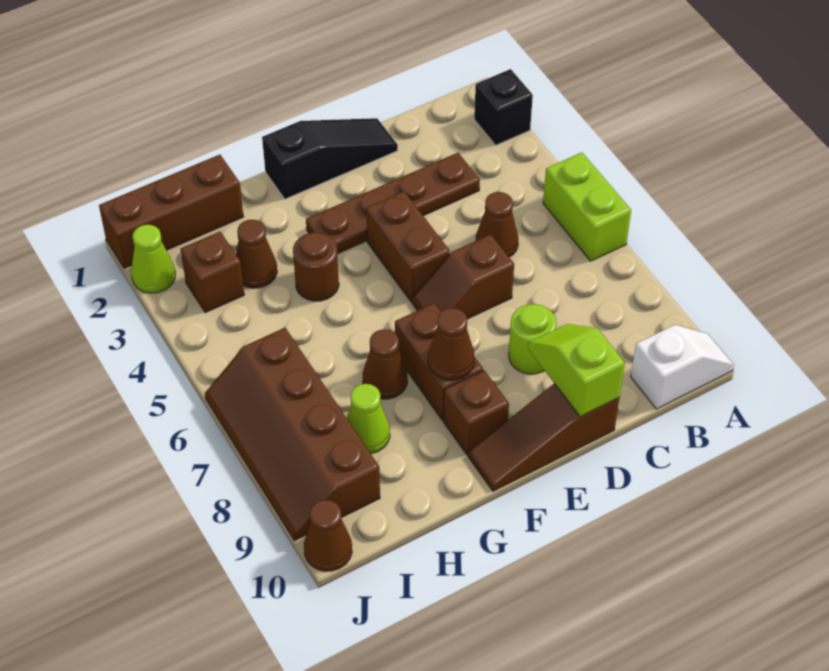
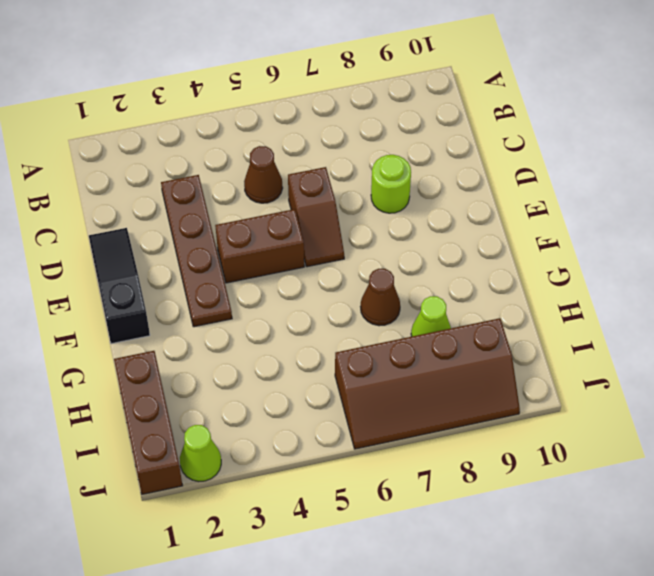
none -> black 1x1 brick [474,69,533,145]
none -> lime 1x2 brick [543,152,631,261]
none -> white 1x2 slope [631,325,734,409]

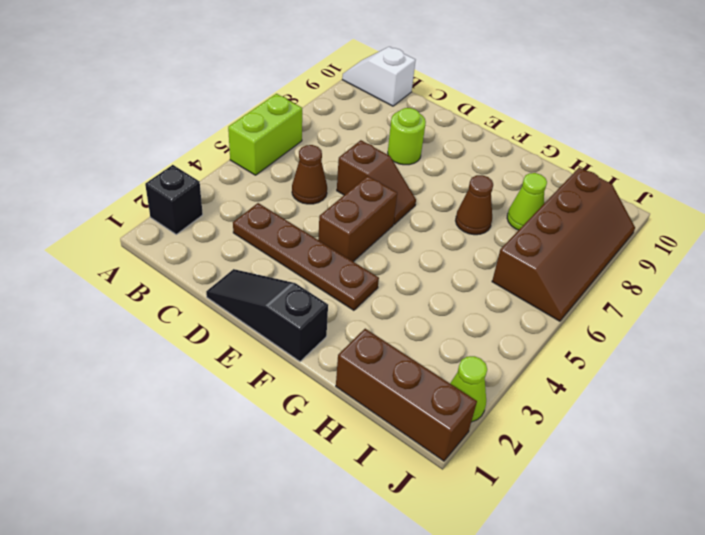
none -> brown 1x3 slope [468,384,619,491]
none -> brown 1x2 brick [395,303,483,420]
none -> brown 1x1 brick [443,370,509,455]

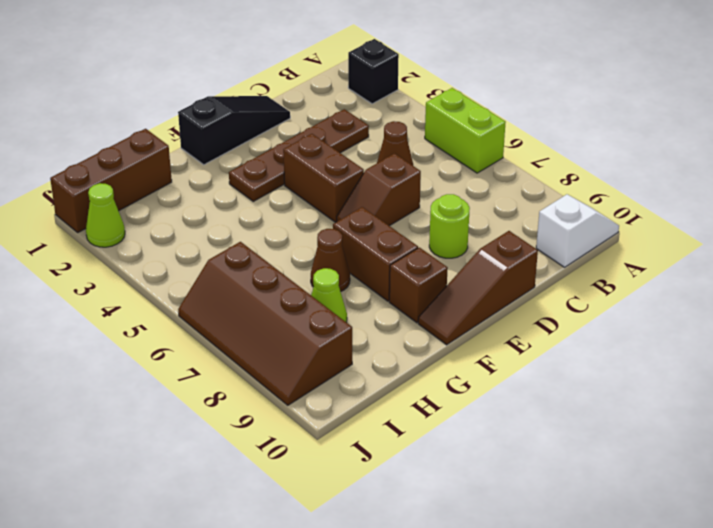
none -> brown 1x1 round brick [293,232,339,301]
none -> brown 1x1 cone [236,220,277,288]
none -> brown 1x1 brick [181,232,244,313]

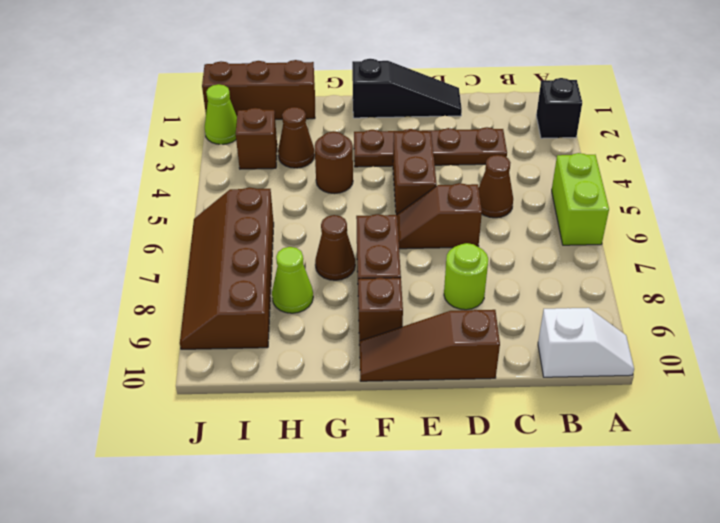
none -> brown 1x1 cone [304,500,352,571]
none -> lime 1x2 slope [528,324,625,417]
none -> brown 1x1 cone [428,308,475,380]

